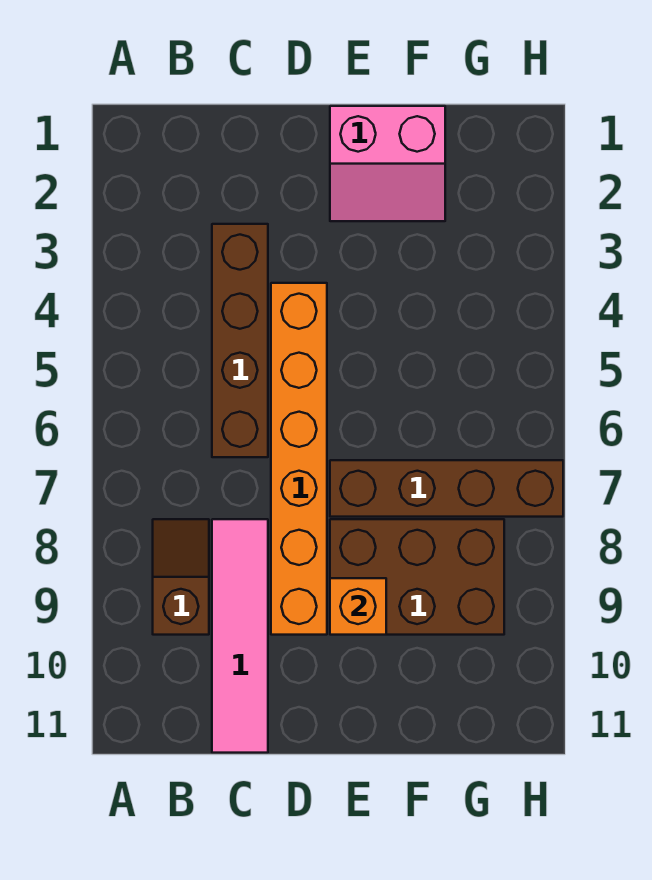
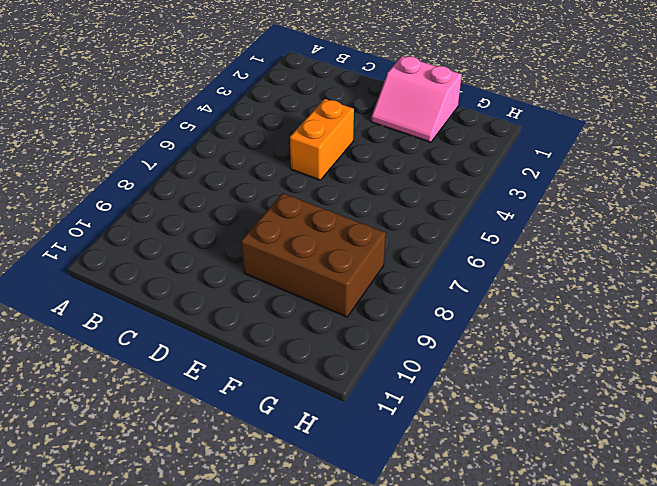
orange 1x2 brick [290,99,354,180] -> orange 1x6 brick [271,283,327,635]
none -> brown 1x2 slope [153,519,209,635]
none -> brown 1x4 brick [212,224,268,457]

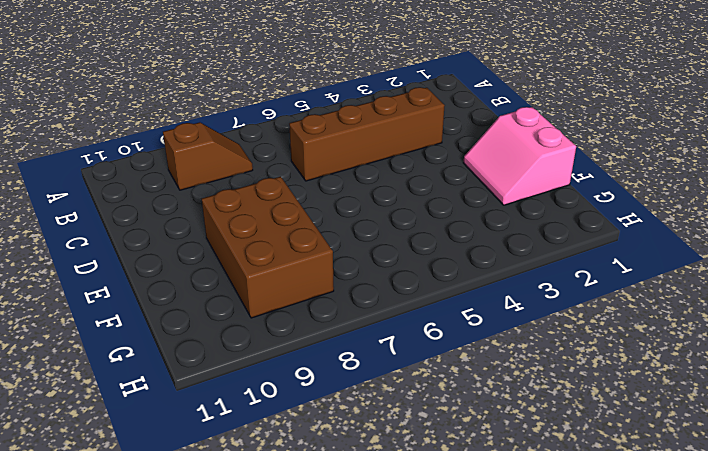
none -> pink 1x4 tile [212,519,268,753]
none -> orange 1x6 brick [271,283,327,635]

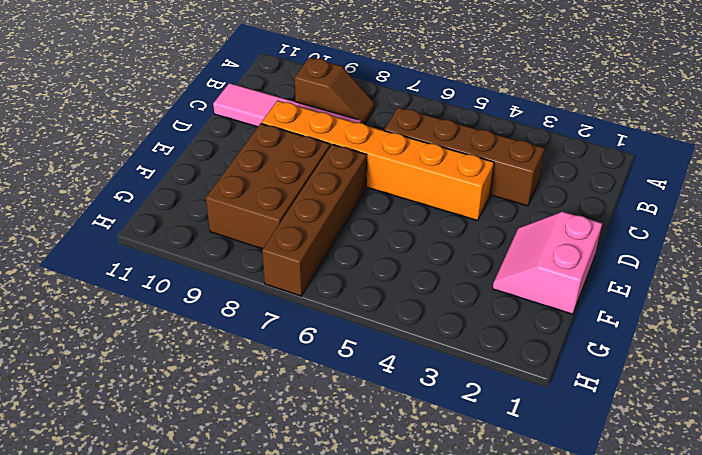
none -> orange 1x1 brick [330,578,386,635]

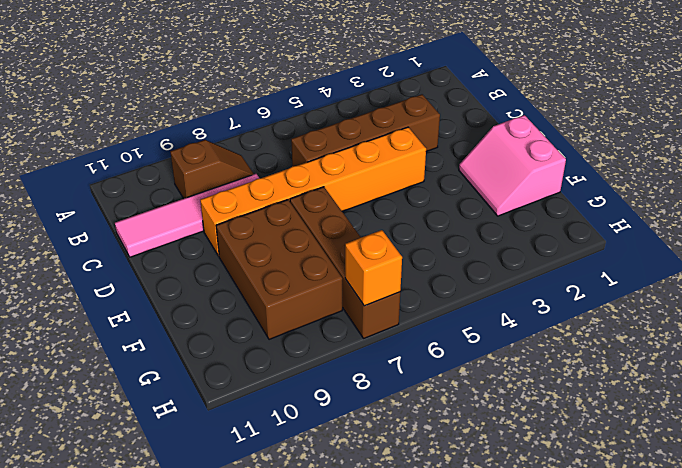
orange 1x1 brick [345,230,402,306] -> orange 1x1 brick moved to [330,578,386,635]

